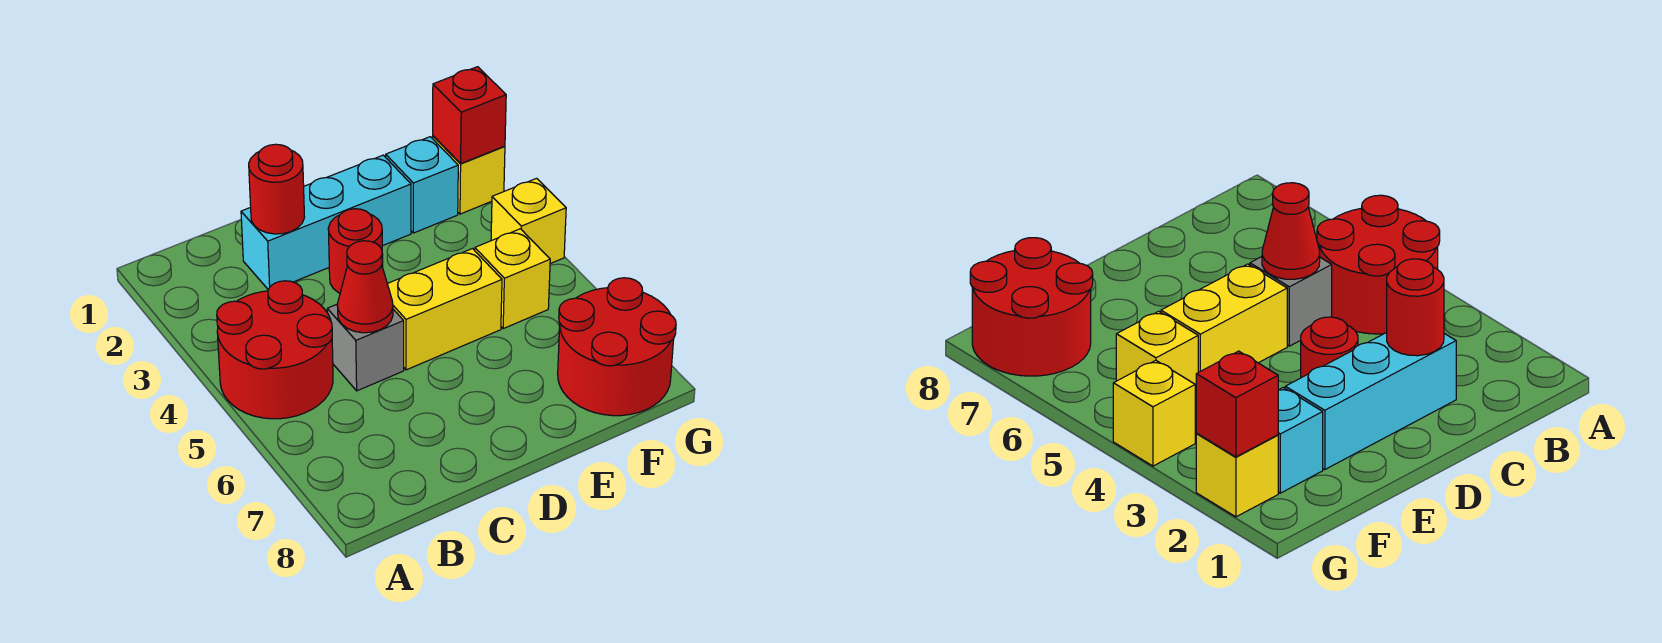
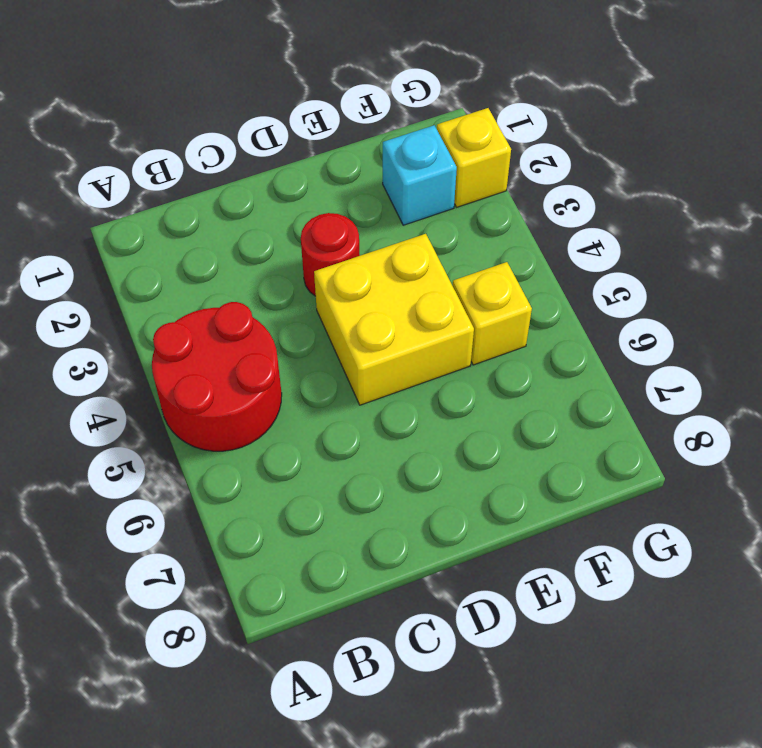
yellow 2x2 brick [314,234,474,405] -> yellow 1x2 brick [387,249,502,370]
none -> cyan 1x3 brick [241,155,411,290]
none -> grey 1x1 brick [327,305,404,391]
none -> red 2x2 round brick [558,278,676,416]

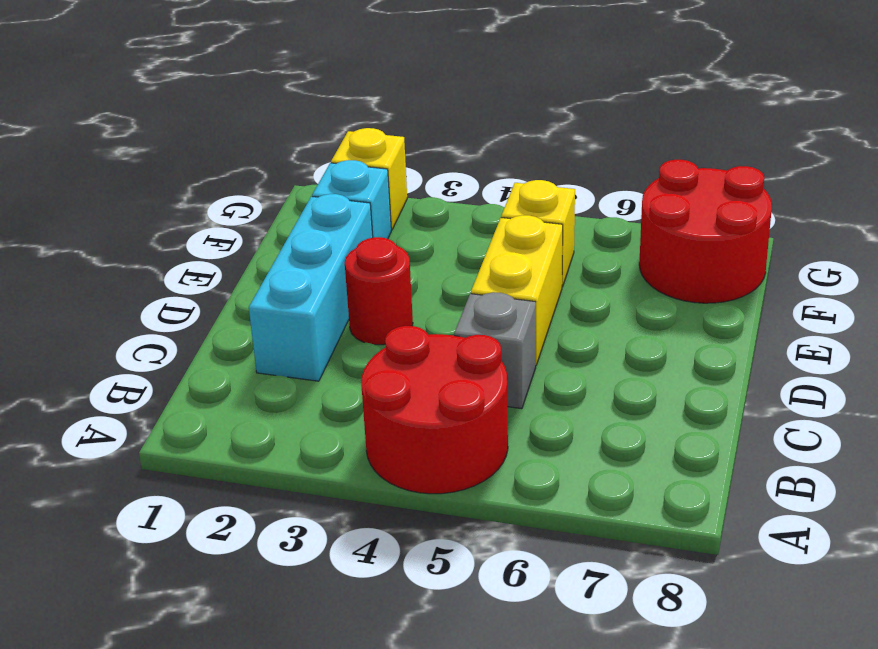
none -> yellow 1x1 brick [491,178,566,264]
none -> red 1x1 round brick [249,144,305,234]
none -> red 1x1 cone [337,241,393,333]

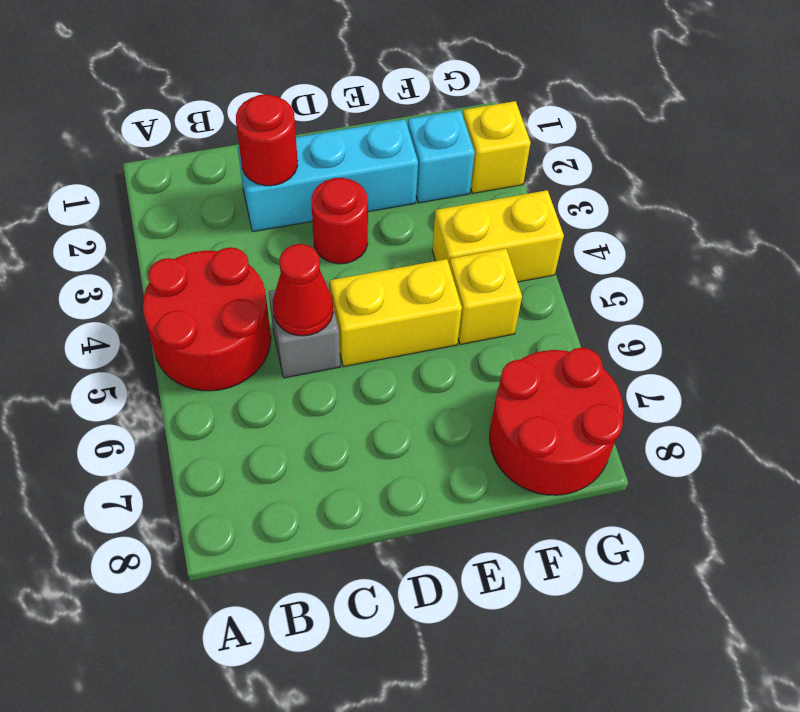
yellow 1x2 brick [432,190,564,282] -> yellow 1x1 brick [491,178,566,264]
none -> red 1x1 brick [433,67,506,164]

